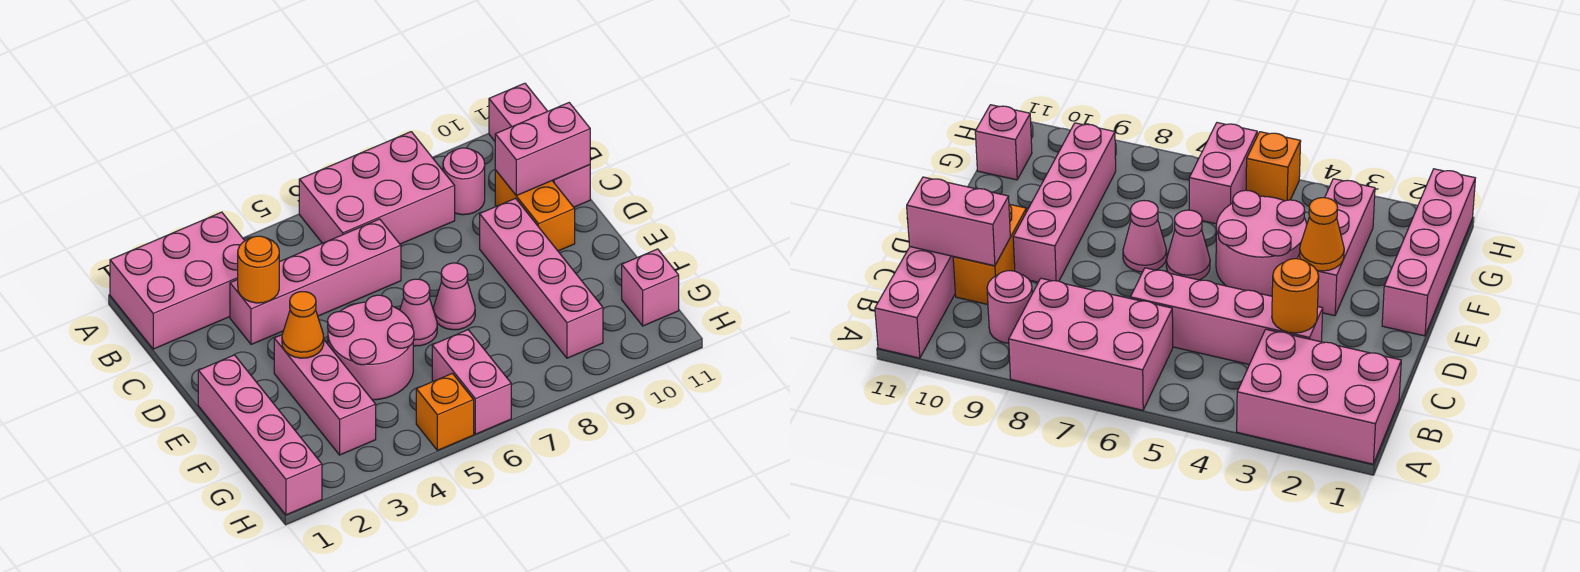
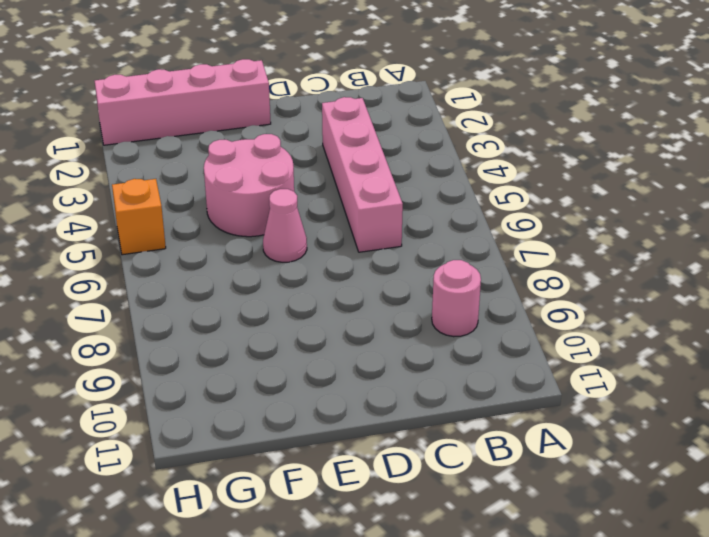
none -> pink 2x3 brick [110,212,245,349]
none -> pink 2x3 brick [299,132,455,244]
none -> pink 1x3 brick [489,83,590,207]

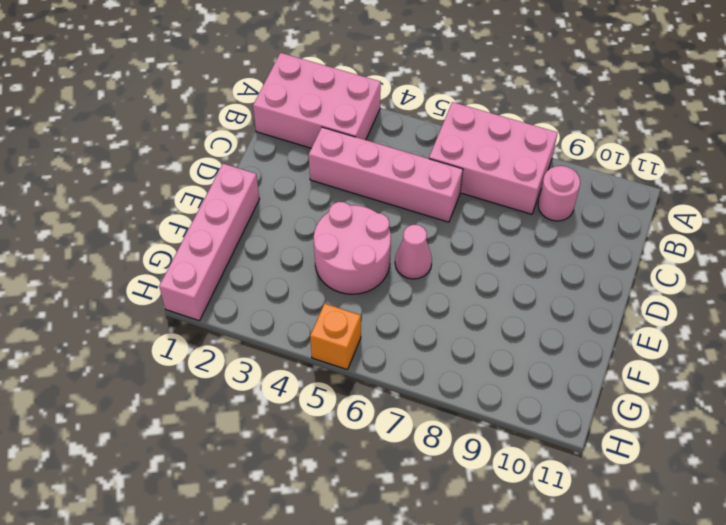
none -> pink 1x3 brick [489,83,590,207]
none -> orange 1x2 brick [495,170,575,251]
none -> pink 1x4 brick [480,198,603,358]

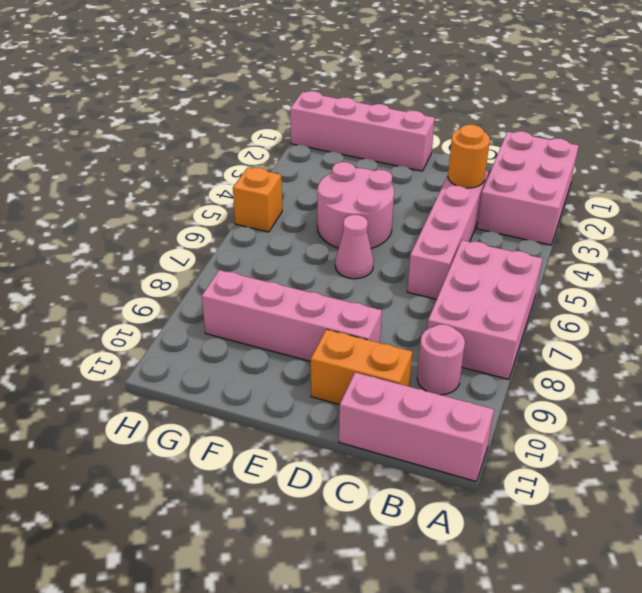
none -> pink 1x3 brick [274,335,376,455]
none -> pink 1x1 cone [434,263,475,330]
none -> pink 1x2 brick [432,330,511,434]

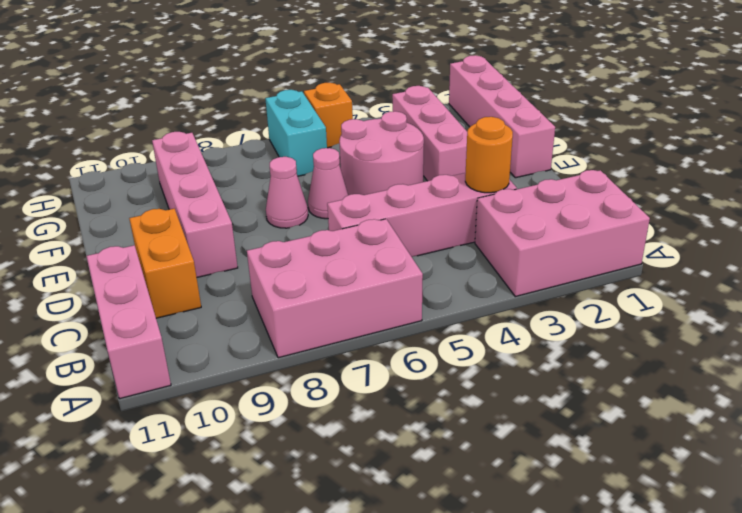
cyan 1x2 brick [265,90,327,176] -> pink 1x2 brick [432,330,511,434]
none -> pink 1x1 round brick [443,148,485,215]
none -> pink 1x1 brick [622,249,679,326]
none -> pink 1x2 brick [495,103,590,196]

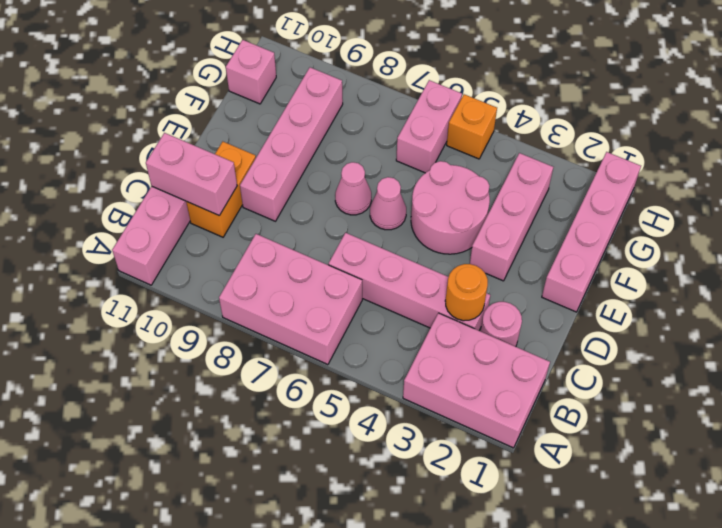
pink 1x1 round brick [481,301,522,347] -> pink 1x1 round brick moved to [443,148,485,215]
none -> orange 1x1 cone [282,292,324,358]

